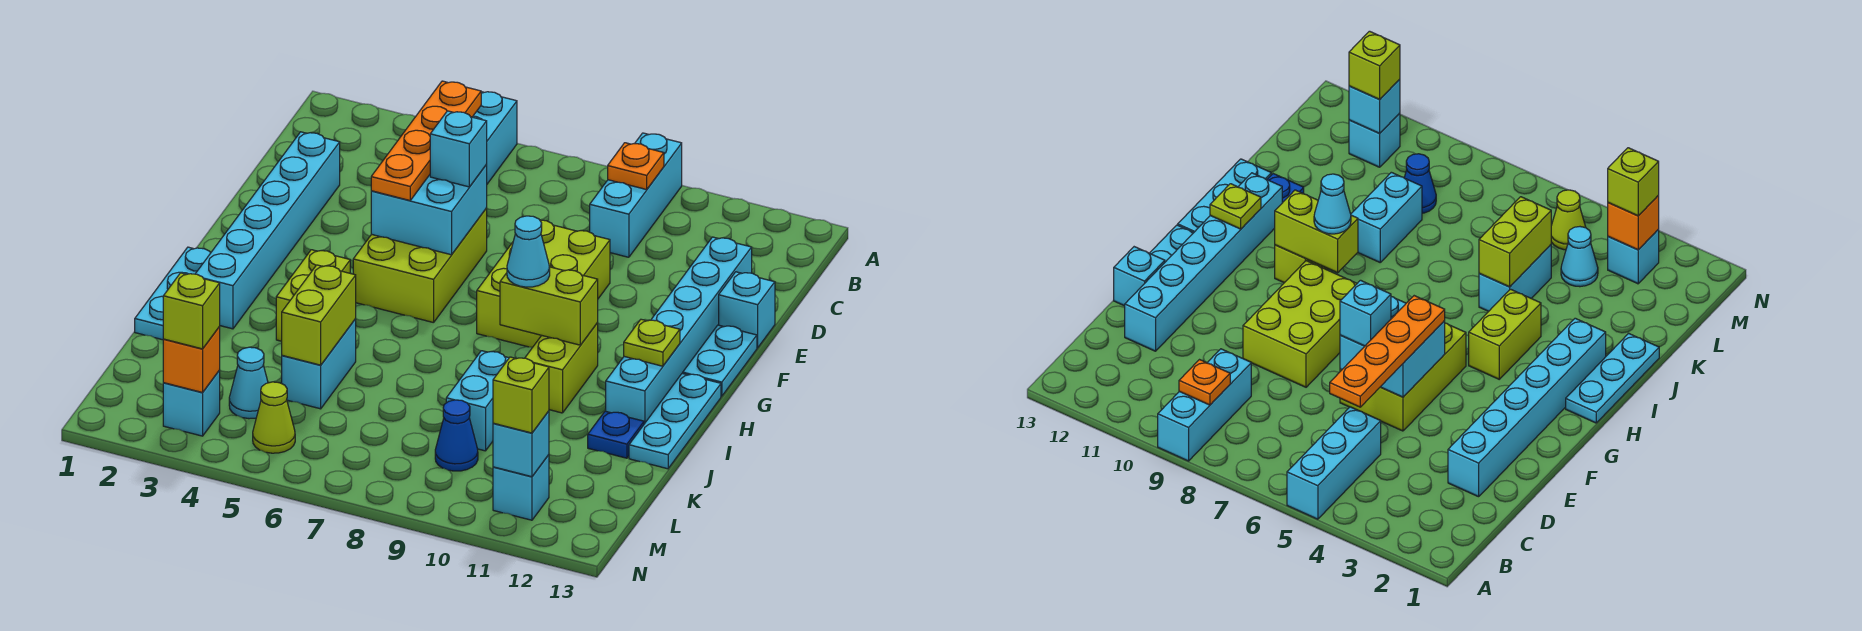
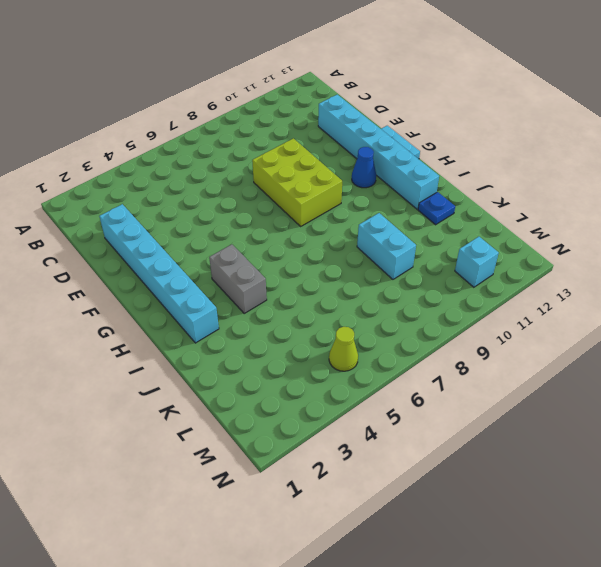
blue 1x1 cone [352,147,376,188] -> blue 1x1 cone moved to [435,400,478,471]
grey 1x2 brick [209,244,267,313] -> lime 1x2 brick [276,250,350,341]
none -> cyan 1x3 brick [473,92,517,184]
none -> cyan 1x3 brick [590,133,682,257]
none -> lime 2x3 brick [353,208,487,323]
none -> cyan 1x1 brick [719,272,775,348]

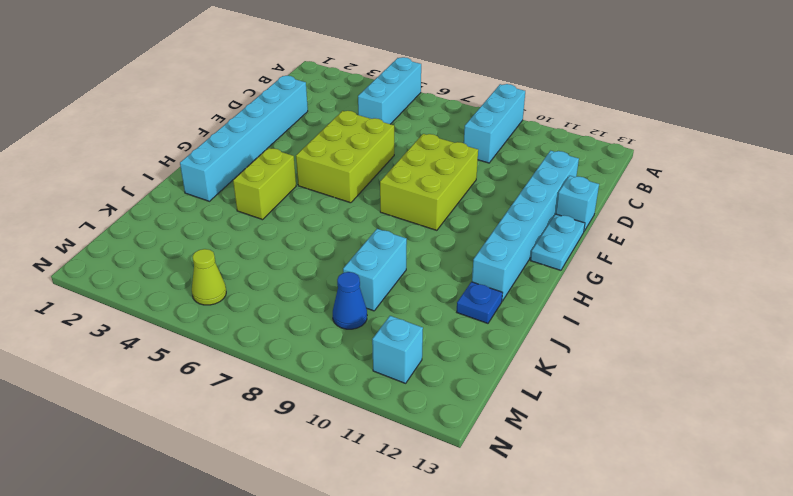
none -> cyan 1x3 plate [135,247,210,340]
none -> lime 1x2 brick [525,323,598,413]
none -> cyan 1x3 plate [629,373,721,469]
none -> cyan 1x2 brick [282,319,356,409]

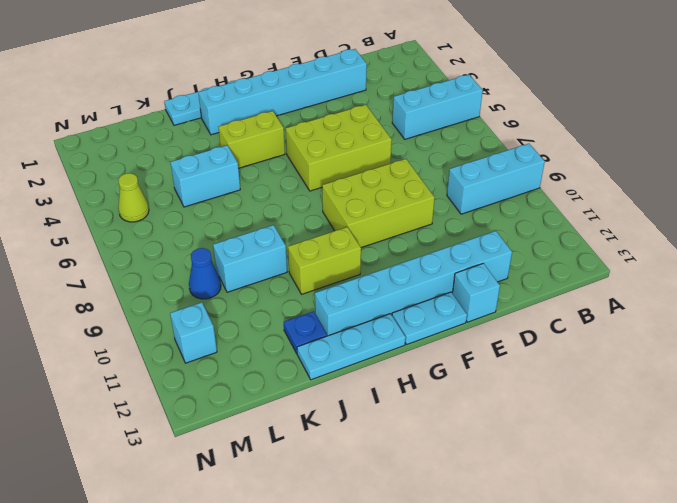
none -> cyan 1x1 cone [229,347,268,419]
none -> cyan 1x1 brick [163,370,220,436]
none -> orange 1x1 plate [608,143,664,190]
none -> cyan 2x2 brick [371,165,487,255]

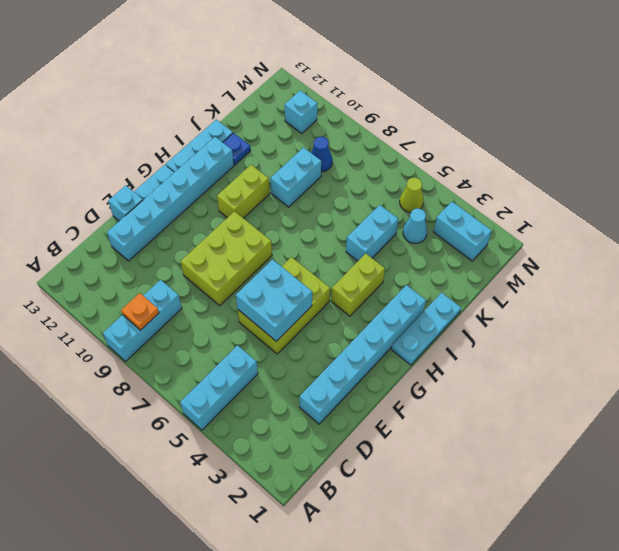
cyan 1x2 brick [434,202,492,261] -> cyan 1x1 brick [163,370,220,436]
none -> lime 1x2 brick [500,267,598,345]
none -> lime 1x1 plate [624,319,680,366]
none -> lime 1x2 brick [282,265,356,365]
none -> orange 1x1 brick [163,327,220,392]

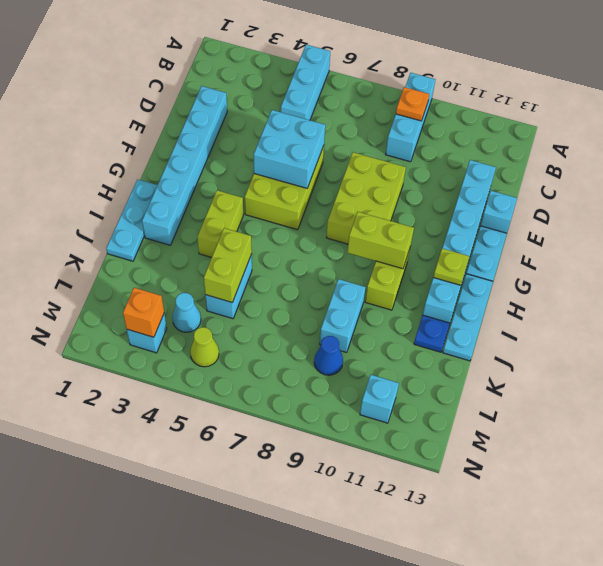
none -> cyan 1x1 brick [493,411,549,477]
none -> orange 1x4 plate [371,81,481,200]
none -> cyan 1x1 brick [430,111,487,187]
none -> cyan 1x1 cone [507,216,550,287]

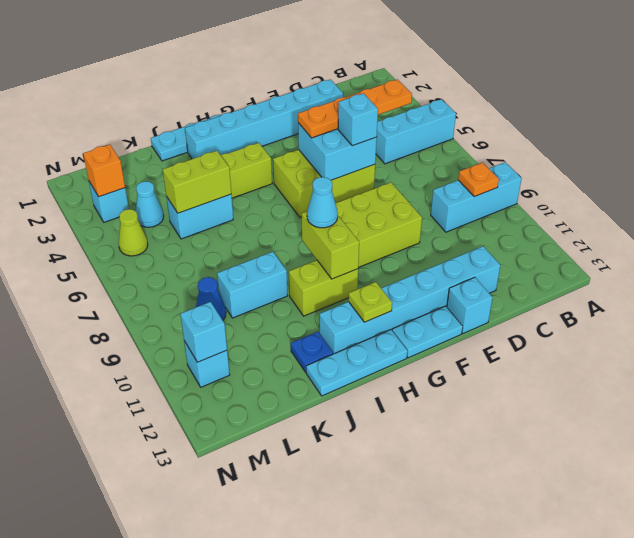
none -> lime 1x1 brick [163,273,220,349]
none -> lime 1x1 brick [493,357,549,433]

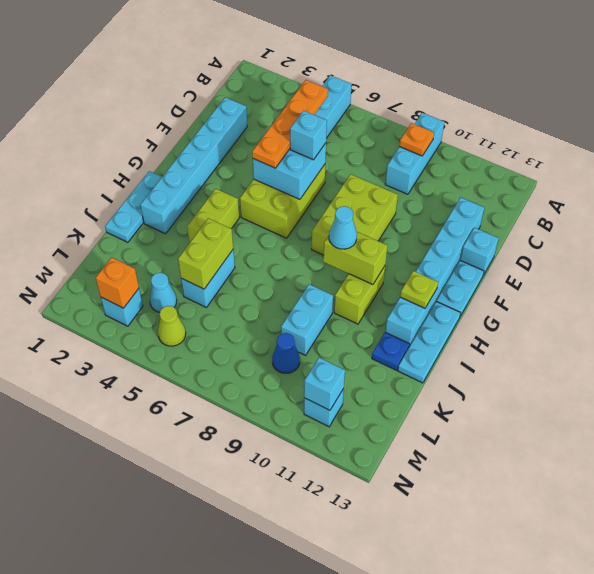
none -> lime 1x1 brick [163,273,220,349]
none -> lime 1x1 brick [493,357,549,433]

